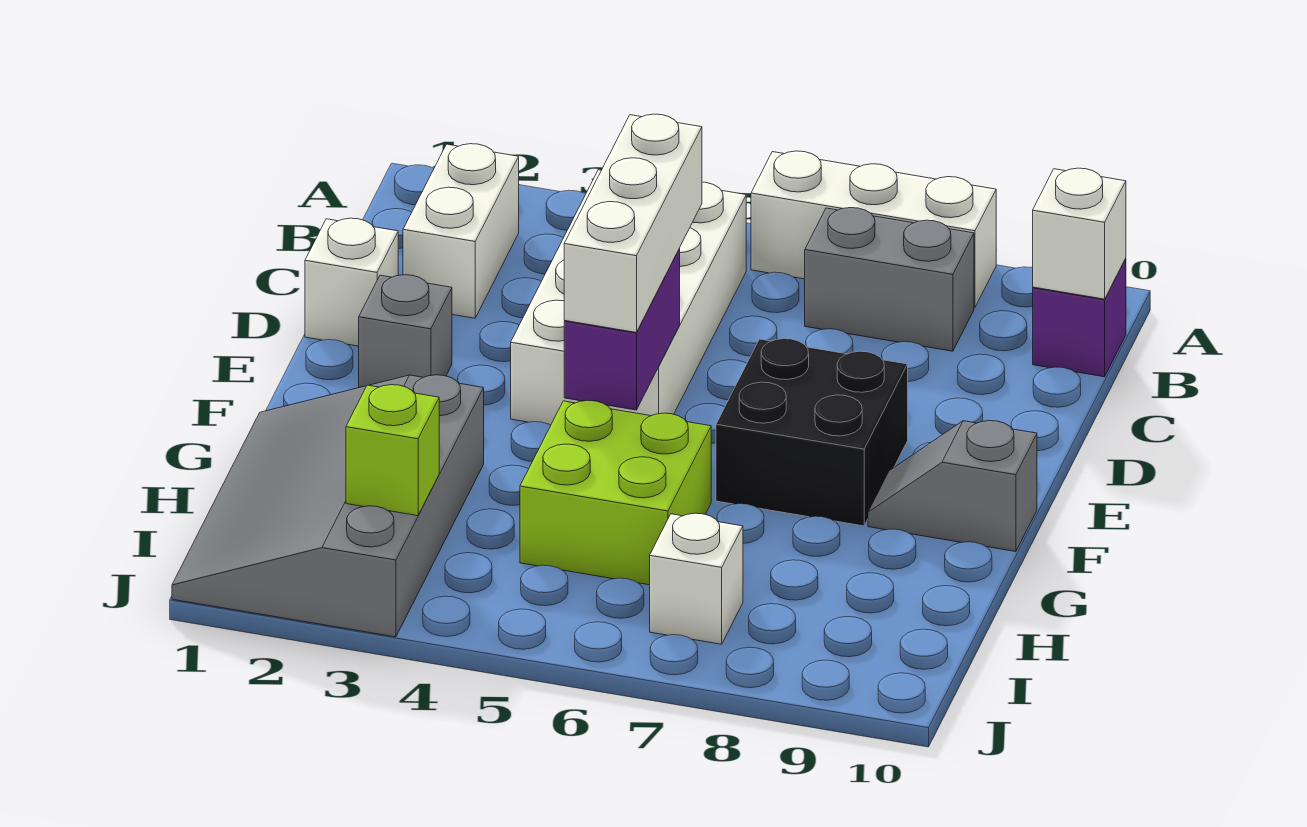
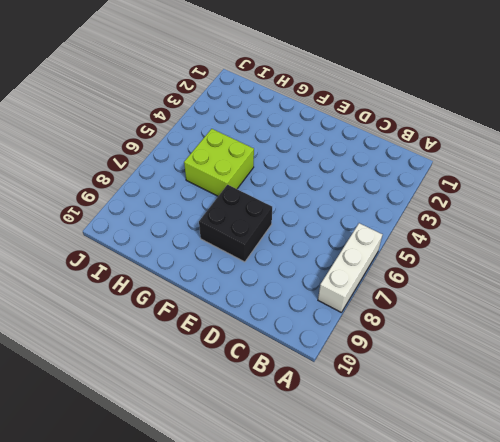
none -> white 1x2 brick [403,144,519,318]
none -> white 2x4 brick [511,170,746,425]
none -> grey 1x2 brick [805,208,974,351]

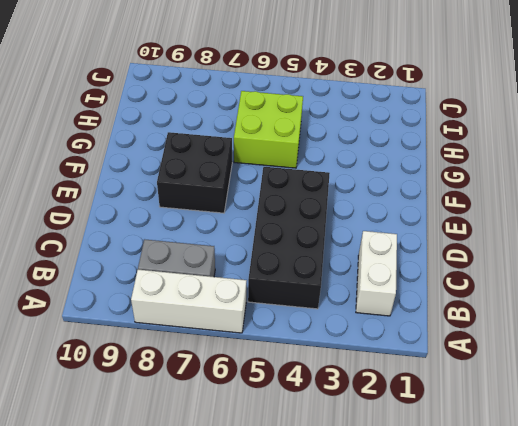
black 2x4 brick [248,167,330,309] -> white 2x4 brick [511,170,746,425]
none -> purple 1x1 brick [1033,259,1126,377]
none -> white 1x1 brick [305,218,398,346]
none -> grey 1x1 brick [359,275,452,388]

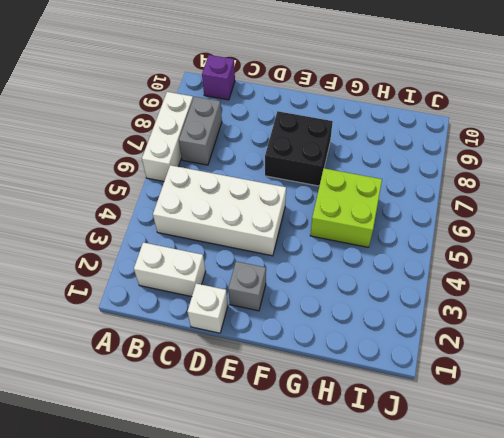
none -> grey 1x2 slope [868,421,1037,552]
none -> grey 3x4 slope [172,375,484,637]
none -> white 1x1 brick [650,513,743,644]

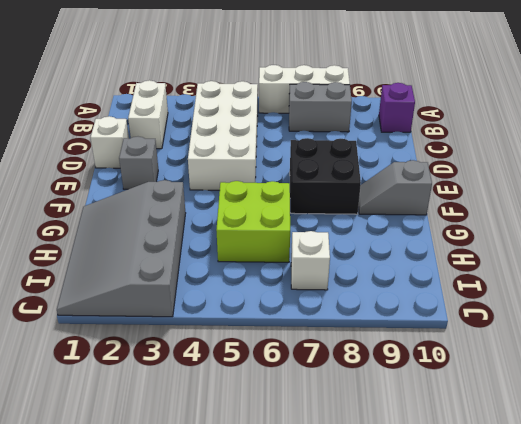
none -> white 1x1 brick [1033,168,1126,299]
none -> purple 1x2 brick [564,248,680,410]
none -> lime 1x1 brick [346,385,439,516]

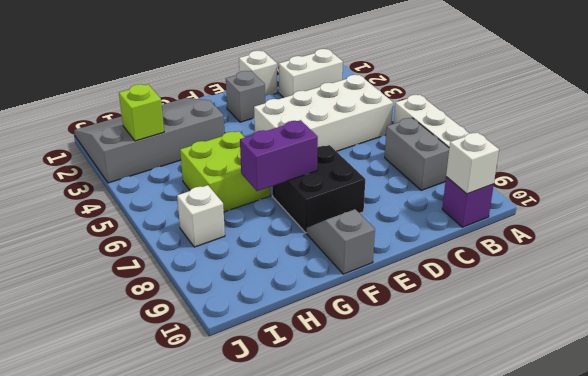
purple 1x2 brick [240,120,318,191] -> purple 1x2 brick moved to [564,248,680,410]
none -> white 1x3 brick [564,114,702,333]

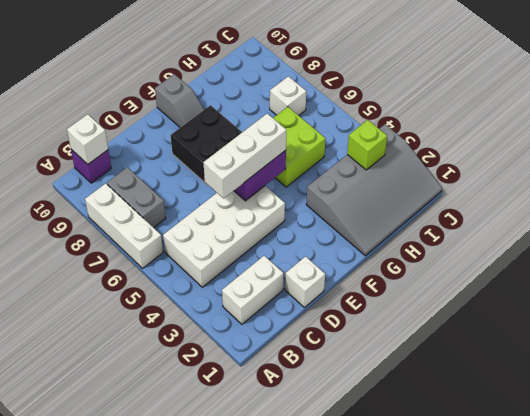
none -> grey 1x1 brick [359,275,452,388]

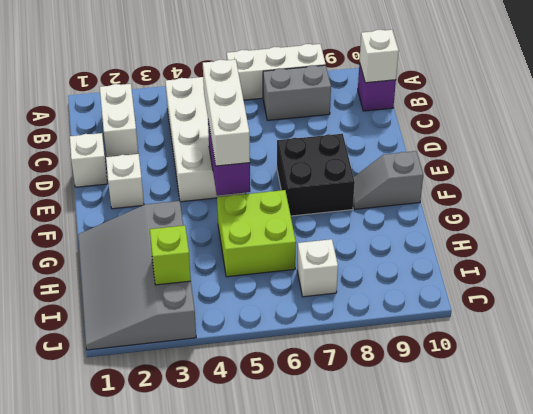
white 1x1 brick [106,154,144,209] -> grey 1x1 brick [359,275,452,388]

